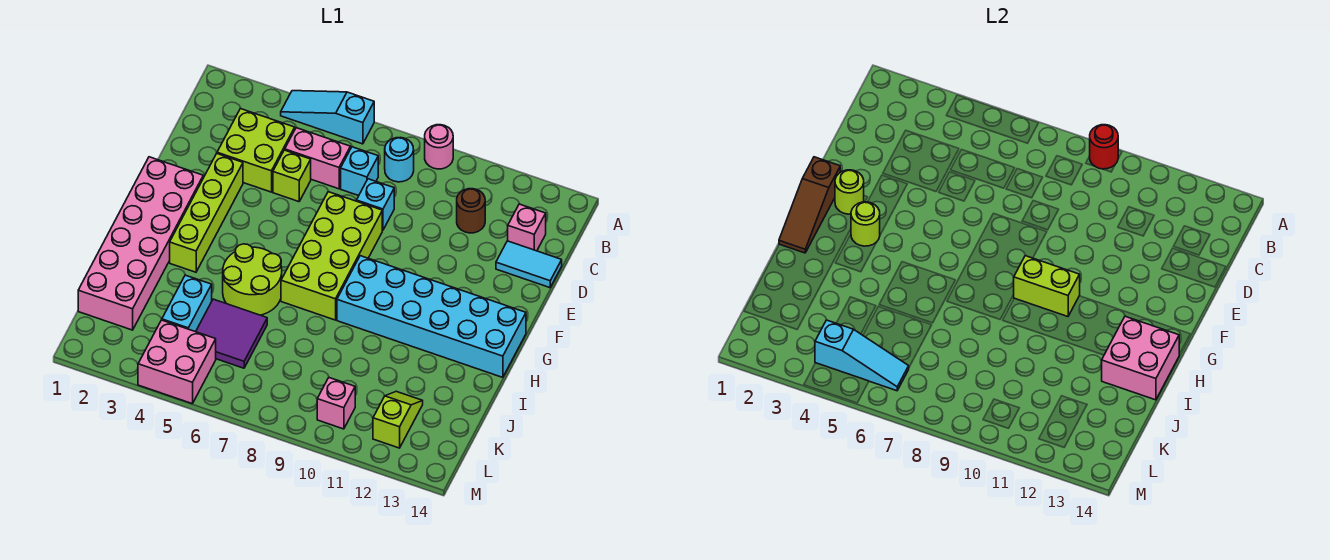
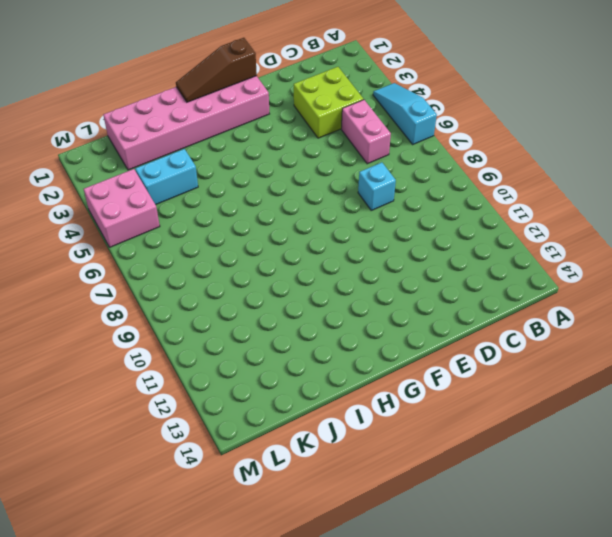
none -> pink 1x1 round brick [425,125,453,169]
none -> cyan 1x1 round brick [385,137,414,182]
none -> cyan 1x1 brick [341,147,378,196]

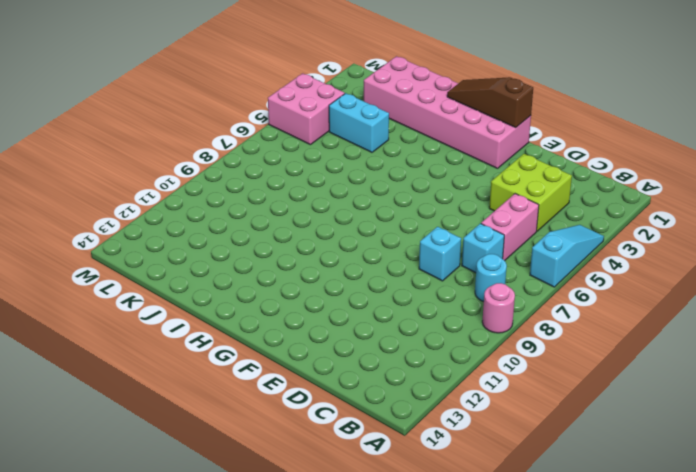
none -> brown 1x1 round brick [457,189,485,233]
none -> pink 1x1 brick [508,204,546,251]
none -> lime 1x1 brick [273,150,311,202]

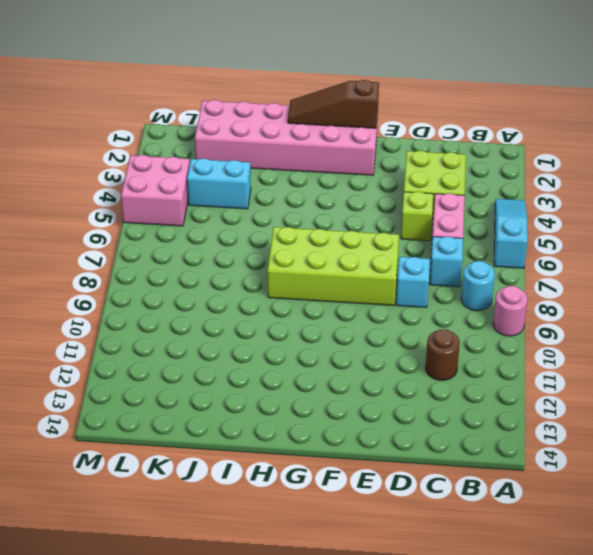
none -> pink 1x1 brick [508,204,546,251]
none -> cyan 1x2 tile [496,241,562,288]
none -> lime 1x4 brick [170,154,243,272]

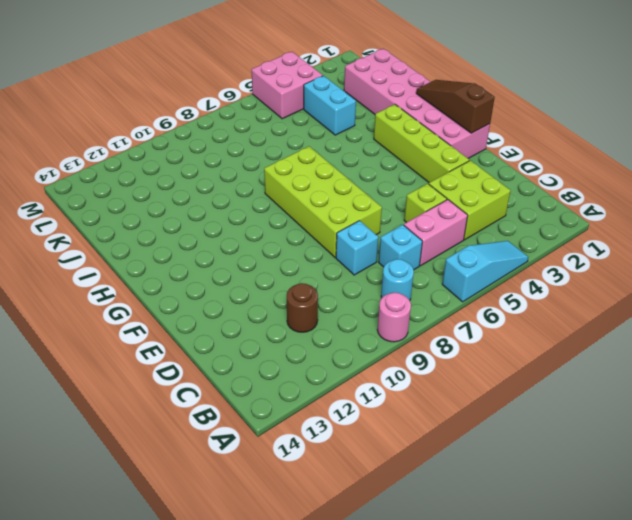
none -> pink 1x1 brick [508,204,546,251]
none -> cyan 1x2 tile [496,241,562,288]
none -> cyan 2x6 brick [337,256,526,377]

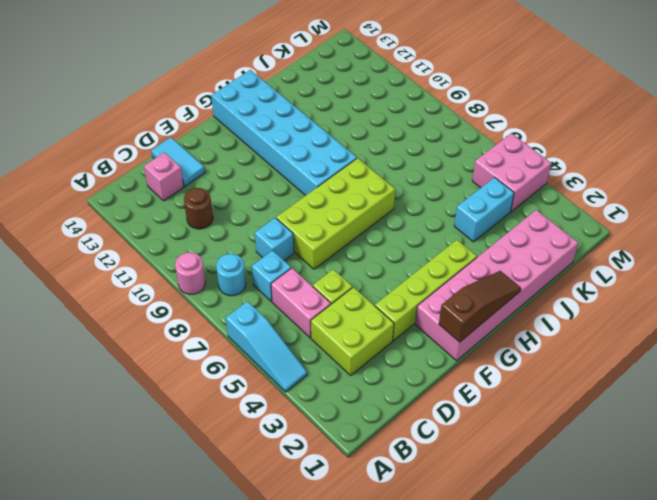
none -> lime 2x2 round brick [223,244,282,315]
none -> purple 2x2 tile [196,299,267,368]
none -> lime 1x2 slope [373,391,423,448]

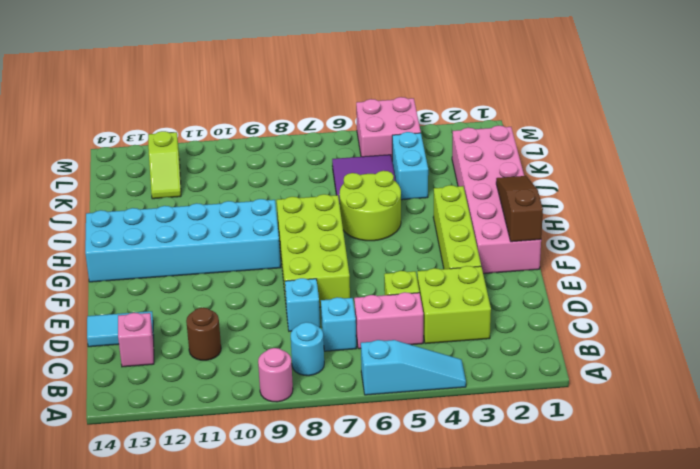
none -> pink 1x1 brick [317,378,355,429]
none -> red 1x1 round brick [1090,125,1118,169]
none -> lime 1x1 round brick [835,170,864,214]

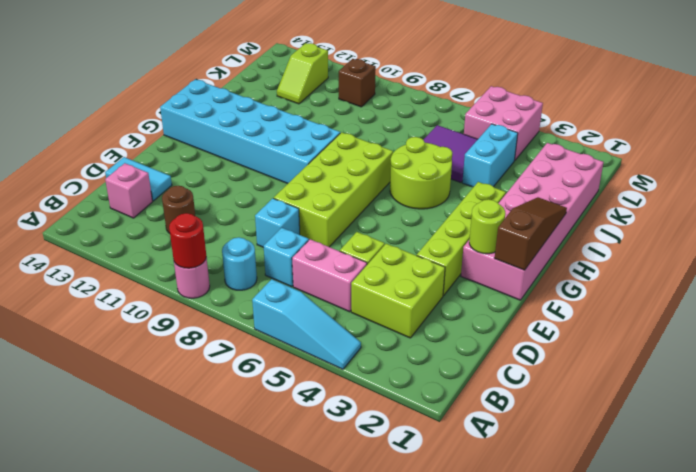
brown 1x1 brick [339,59,376,107] -> pink 1x1 brick [317,378,355,429]
none -> lime 1x1 round brick [851,202,880,246]
none -> lime 1x2 brick [1014,256,1080,317]
none -> pink 2x2 brick [1102,316,1179,400]

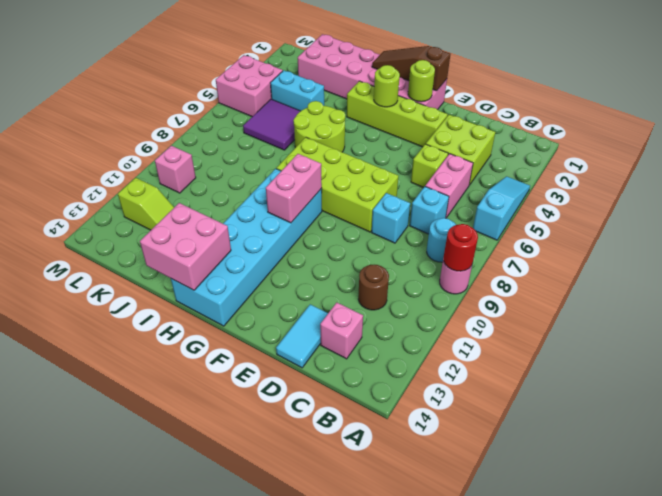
pink 1x2 brick [266,154,322,223] -> lime 1x2 brick [1014,256,1080,317]
none -> cyan 1x3 slope [815,320,909,391]

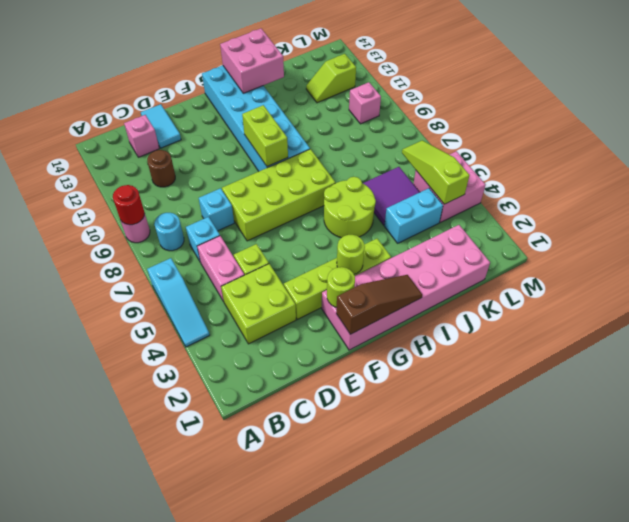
lime 1x3 slope [402,140,470,204] -> cyan 1x3 slope [815,320,909,391]

